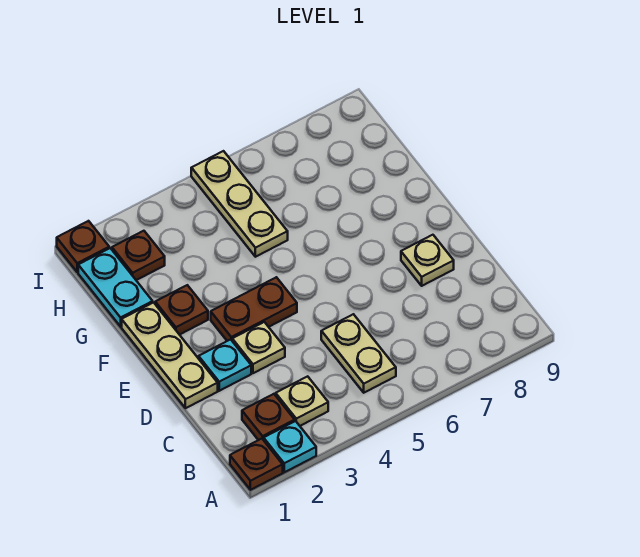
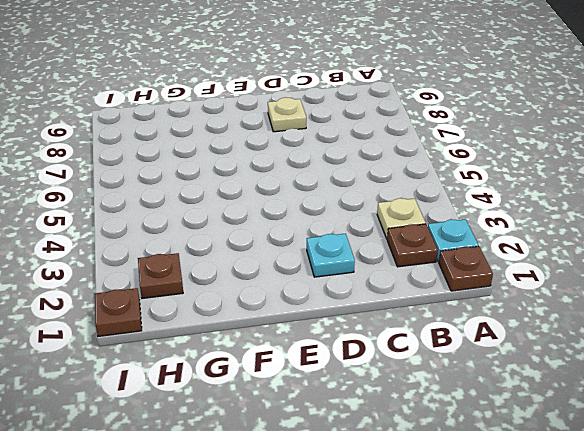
none -> tan 1x2 plate [321,314,396,393]
none -> tan 1x3 plate [122,303,218,408]
none -> tan 1x1 plate [232,322,285,373]

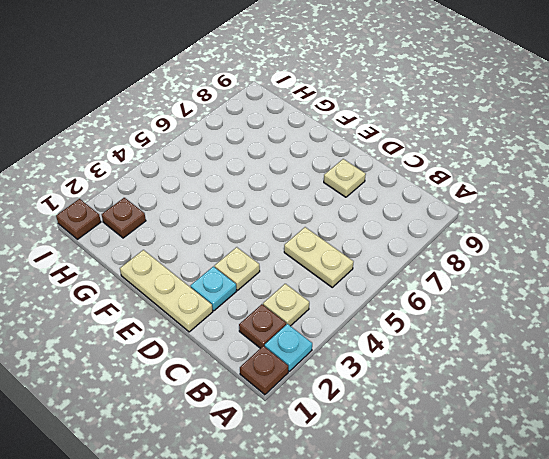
none -> brown 1x2 plate [211,277,297,341]
none -> brown 1x1 plate [155,285,208,335]
none -> cyan 1x2 plate [78,248,153,327]

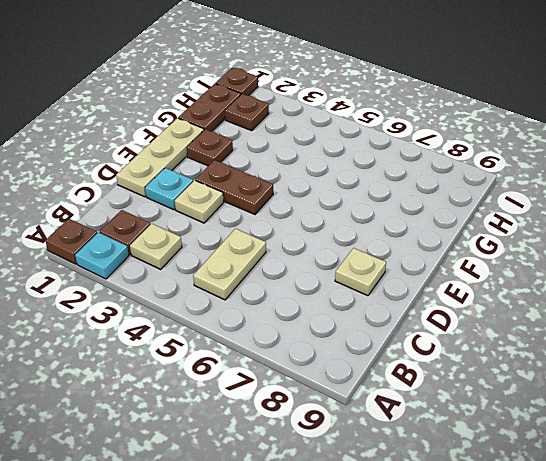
brown 1x2 plate [178,84,241,132] -> cyan 1x2 plate [78,248,153,327]
none -> tan 1x3 plate [191,151,288,257]

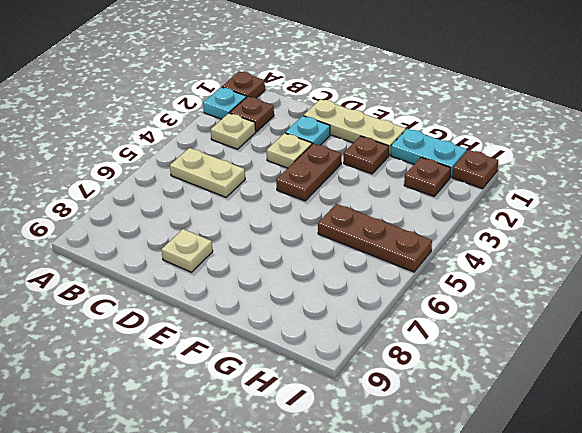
brown 1x3 plate [318,204,432,272] -> tan 1x3 plate [191,151,288,257]

